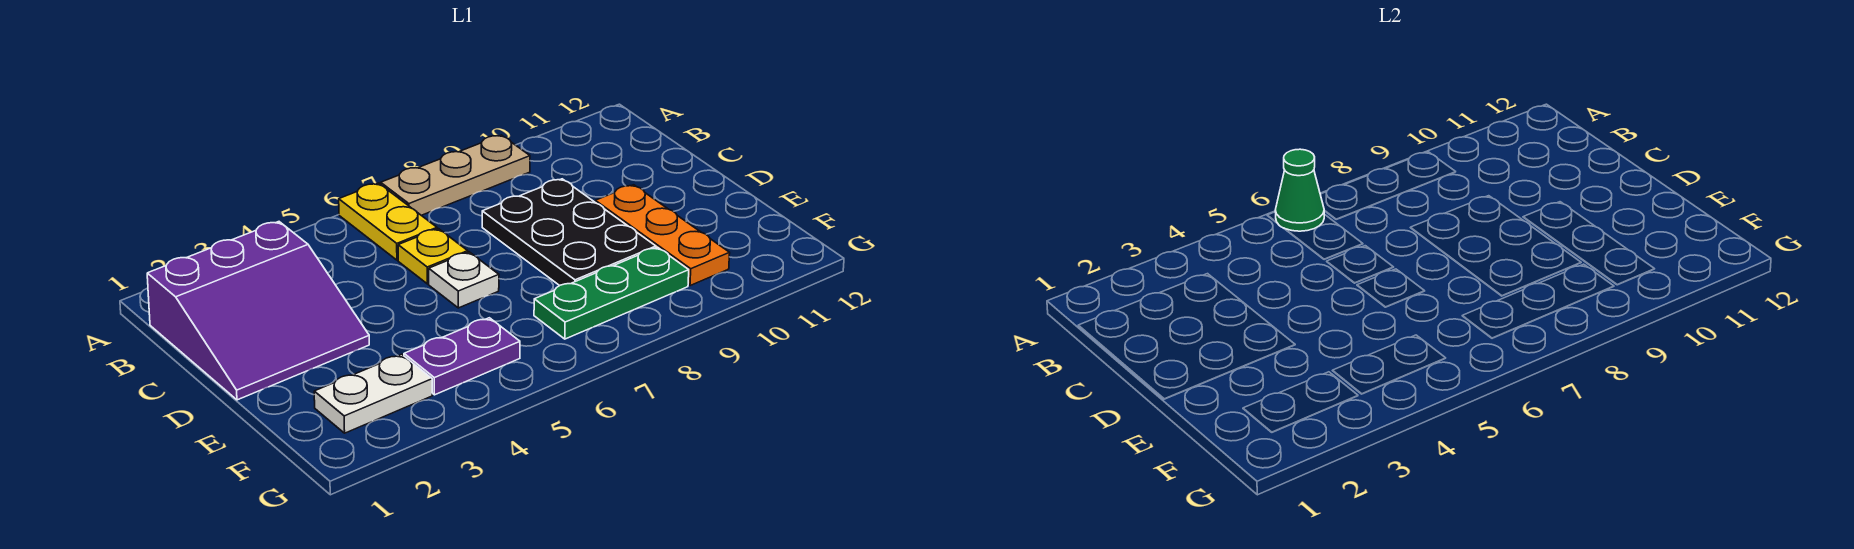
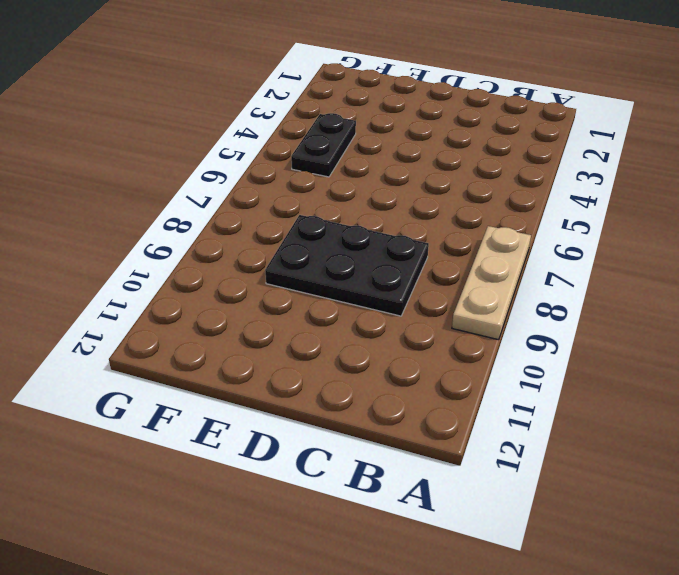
black 1x2 plate [291,113,356,177] -> purple 1x2 plate [404,318,520,395]
none -> yellow 1x2 plate [339,183,437,260]
none -> purple 3x3 slope [147,222,369,400]

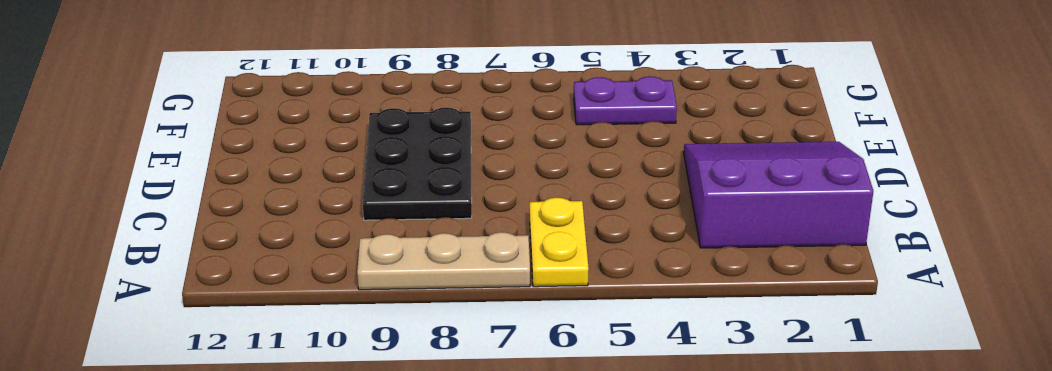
none -> yellow 1x1 plate [398,229,468,284]
none -> white 1x1 plate [429,252,499,308]

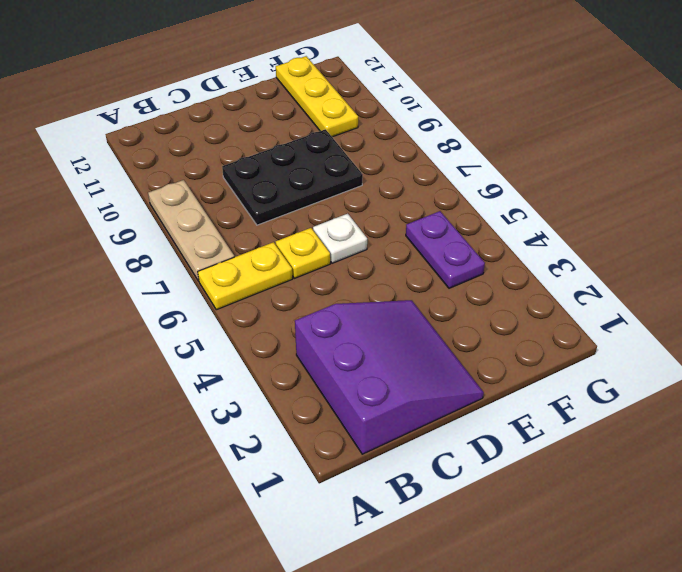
yellow 1x3 plate [276,56,358,137] -> orange 1x3 plate [595,185,730,286]
none -> white 1x2 plate [314,354,432,433]
none -> green 1x3 plate [534,247,689,339]

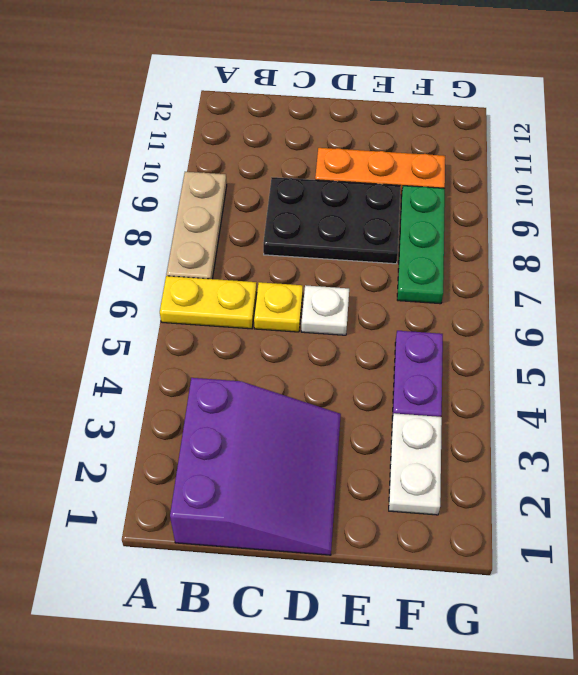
none -> green 1x1 cone [1275,149,1324,231]

